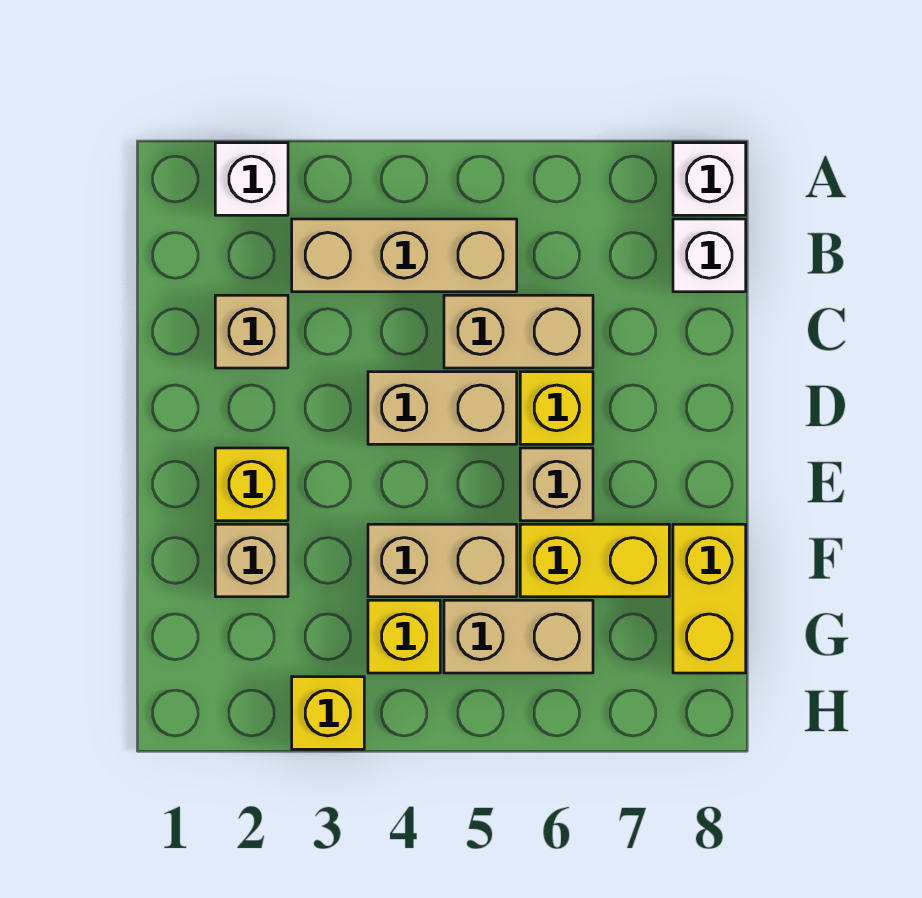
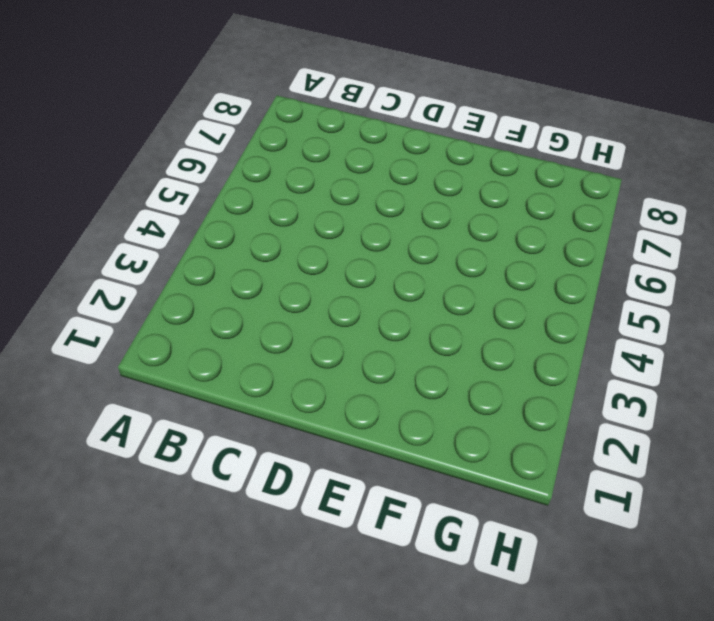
none -> white 1x1 brick [215,143,288,215]
none -> white 1x1 brick [673,143,746,215]
none -> tan 1x3 brick [292,219,517,292]

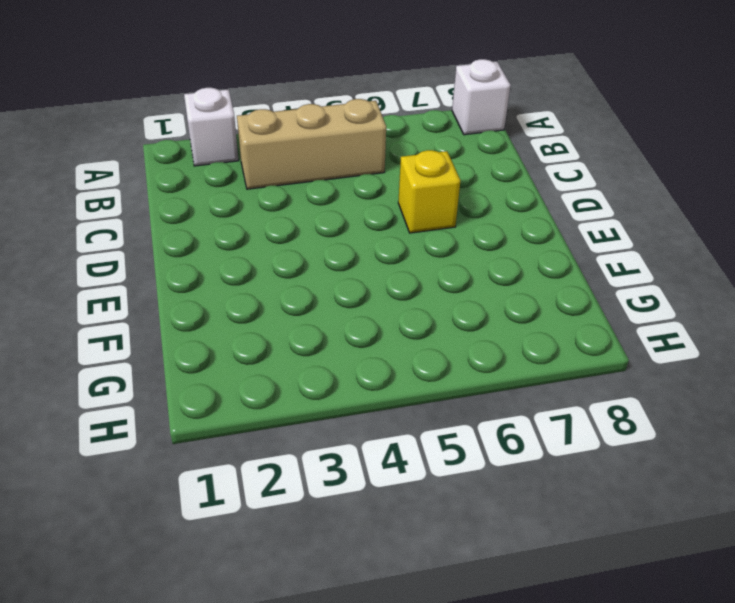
none -> white 1x1 brick [673,219,746,292]
none -> tan 1x1 brick [215,295,288,368]
none -> tan 1x2 brick [444,295,593,368]

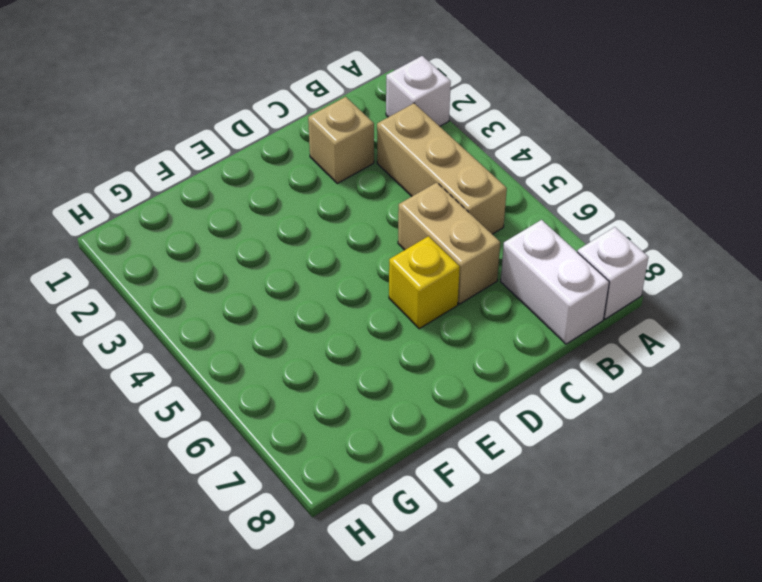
white 1x2 brick [501,220,609,344] -> white 1x1 brick [673,219,746,292]
none -> tan 1x2 brick [368,372,517,444]
none -> yellow 1x1 brick [215,448,288,521]
none -> tan 1x1 brick [520,448,593,521]

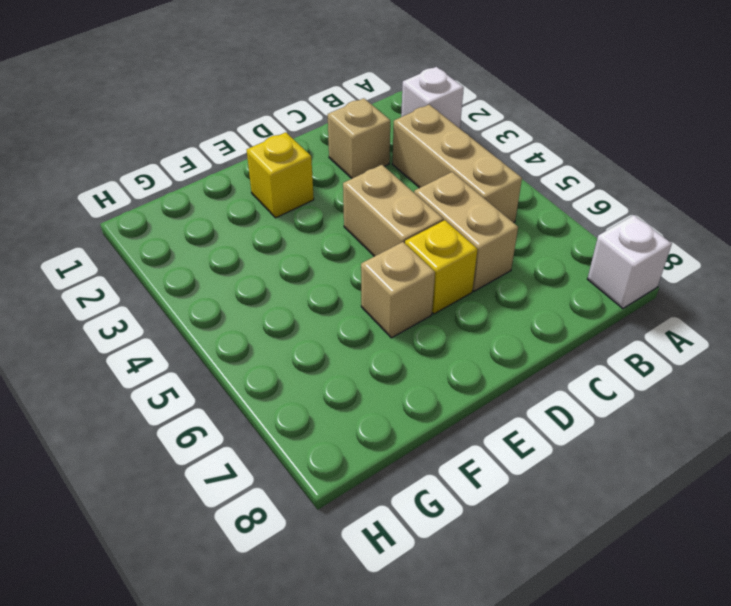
none -> white 1x1 brick [673,219,746,292]
none -> tan 1x1 brick [215,524,288,597]
none -> tan 1x2 brick [368,524,517,597]

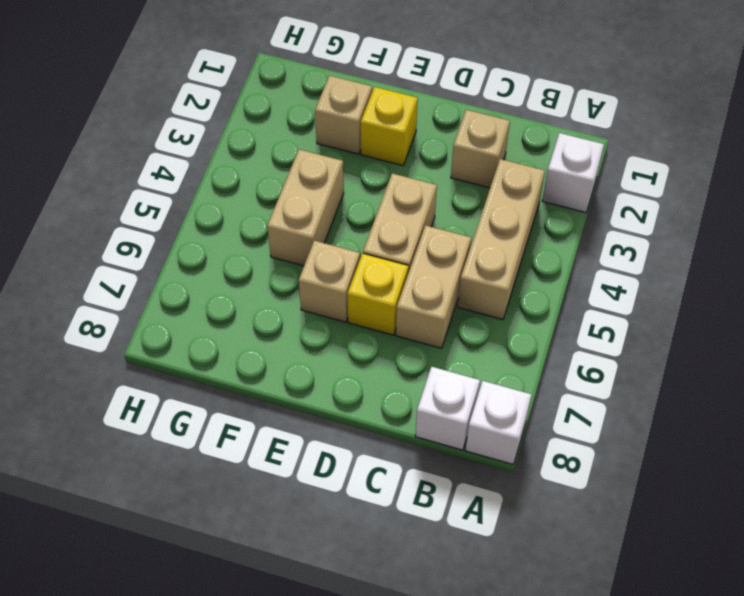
none -> yellow 1x2 brick [520,524,669,597]
none -> yellow 1x2 brick [673,524,746,673]
none -> yellow 1x1 brick [368,600,440,673]

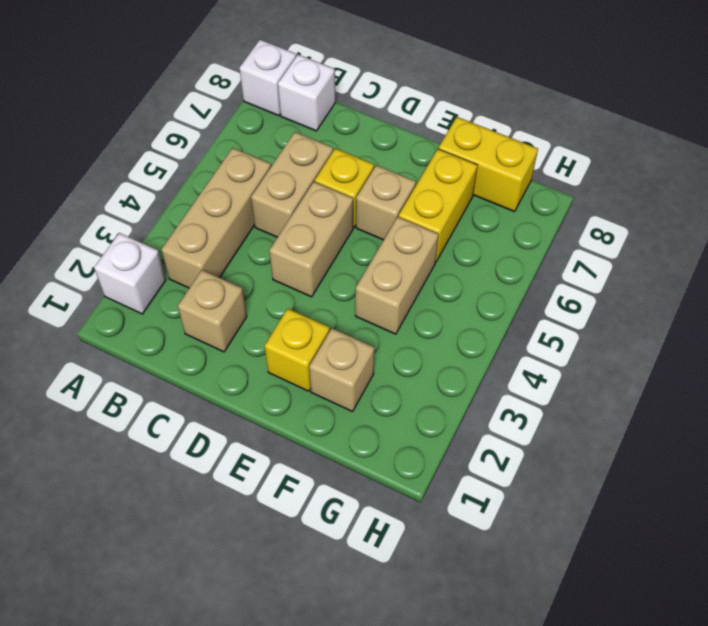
none -> yellow 1x1 brick [368,600,440,673]
none -> tan 1x2 brick [444,600,593,673]
none -> yellow 1x1 brick [292,677,364,749]

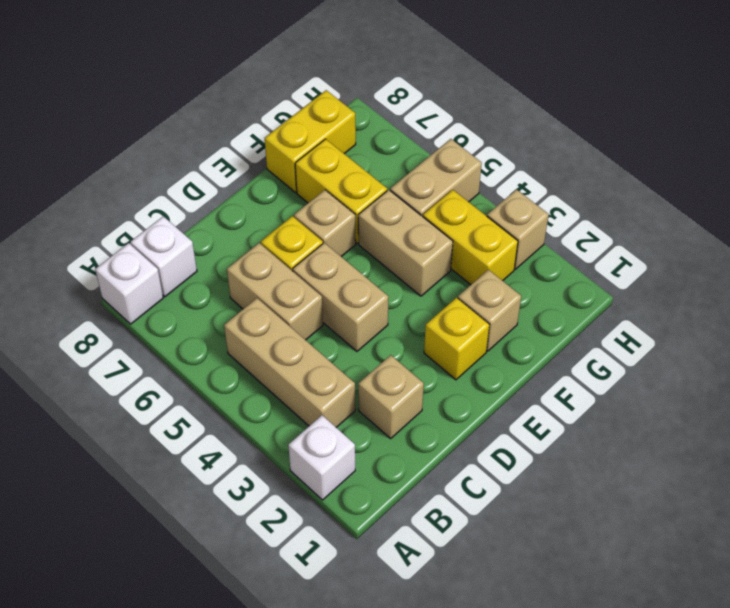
yellow 1x2 brick [423,190,518,285] -> yellow 1x1 brick [368,600,440,673]
tan 1x2 brick [390,139,482,217] -> tan 1x2 brick turned to [444,600,593,673]
tan 1x1 brick [487,190,549,269] -> yellow 1x1 brick [292,677,364,749]

